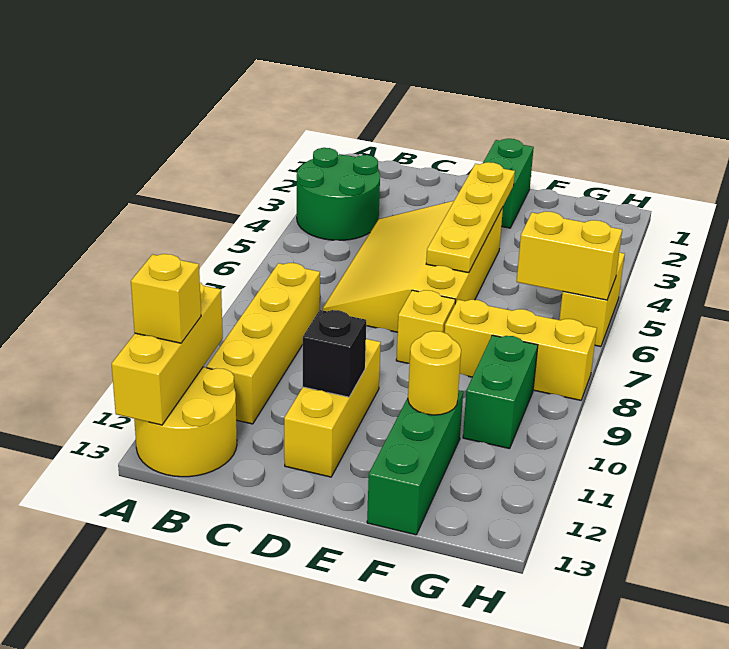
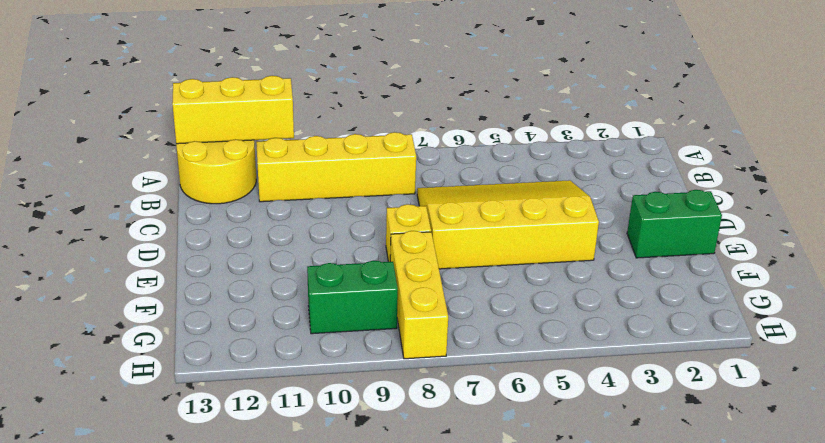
none -> green 2x2 round brick [297,148,380,240]
none -> yellow 1x3 brick [284,339,381,477]
none -> green 1x3 brick [367,390,463,535]

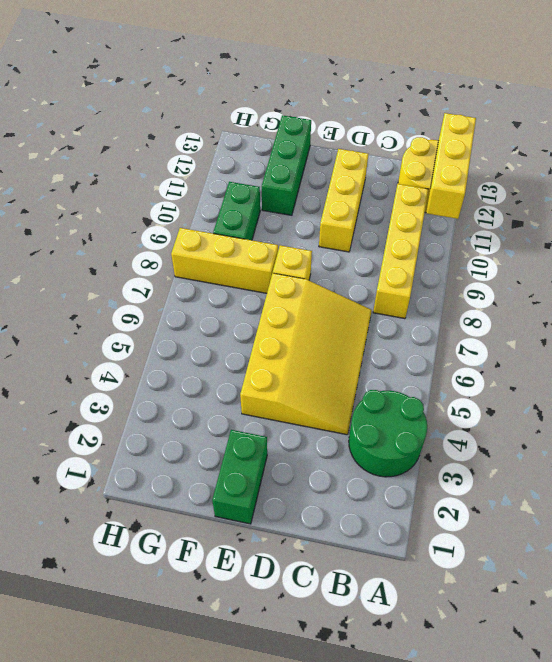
none -> yellow 1x2 brick [559,252,625,347]
none -> black 1x1 brick [303,310,366,397]
none -> yellow 1x4 plate [426,162,515,273]

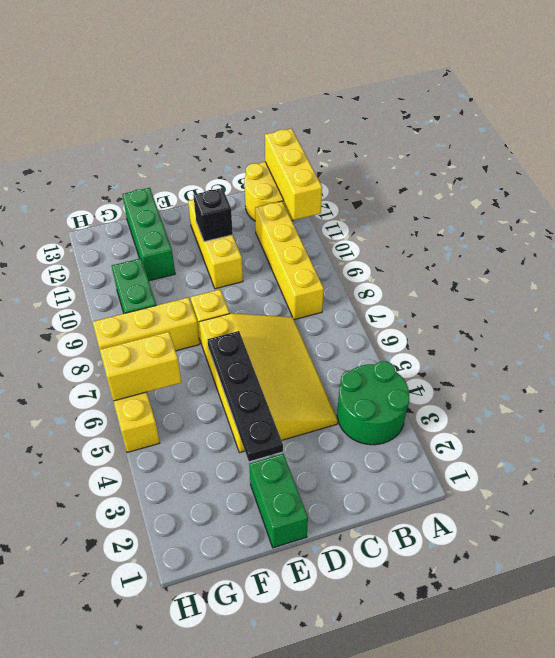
black 1x4 plate [207,331,283,461] -> yellow 1x4 plate [426,162,515,273]
none -> yellow 1x1 round brick [408,331,461,415]
none -> yellow 1x1 brick [131,254,201,343]

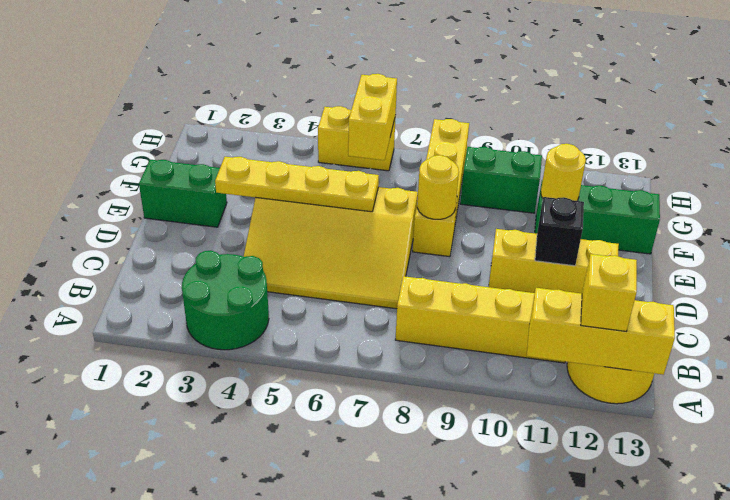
yellow 1x1 round brick [417,155,459,219] -> none

